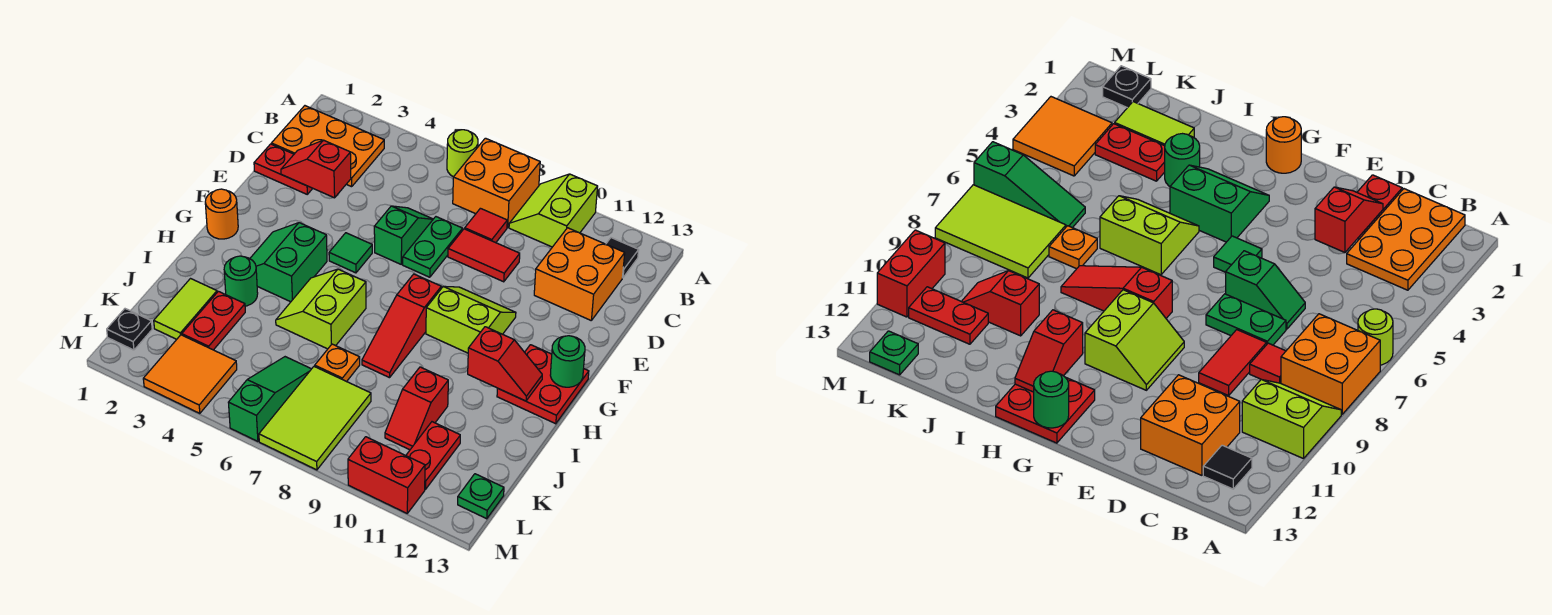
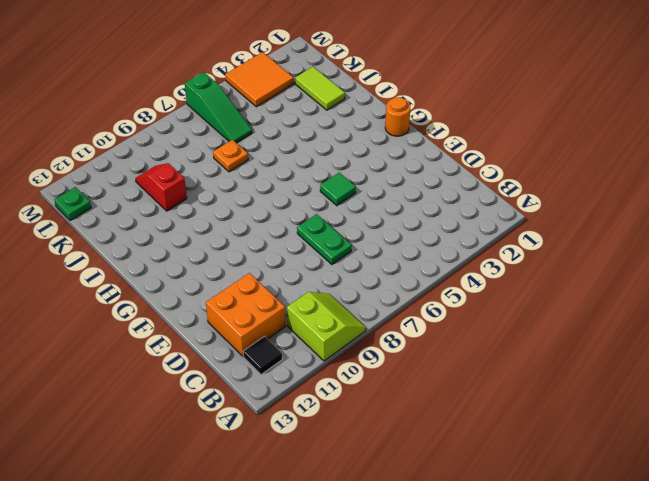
none -> lime 1x1 round brick [447,130,478,177]
none -> orange 2x2 brick [453,138,540,227]
none -> orange 2x3 plate [271,106,384,187]
none -> red 1x1 tile [465,208,507,243]

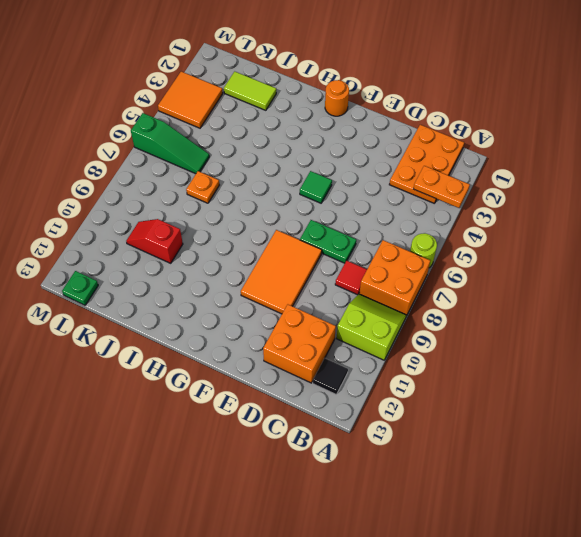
orange 1x2 plate [413,166,470,208] -> none
orange 2x3 tile [241,230,322,314] -> lime 2x2 slope [426,286,516,353]
none -> red 1x2 plate [254,144,313,194]
none -> green 1x2 slope [374,206,433,264]
none -> red 1x2 tile [448,229,520,282]
none -> green 2x2 slope [250,223,327,302]

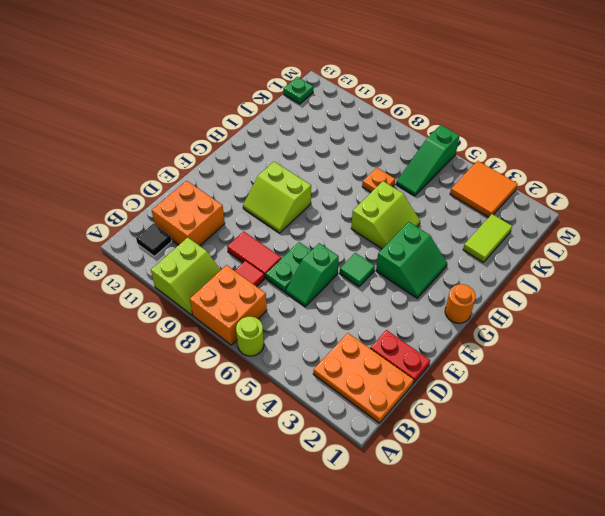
none -> red 1x3 slope [362,274,441,378]
none -> red 2x2 plate [497,345,589,424]
none -> green 1x1 round brick [224,256,258,306]
none -> red 1x2 plate [182,291,245,350]

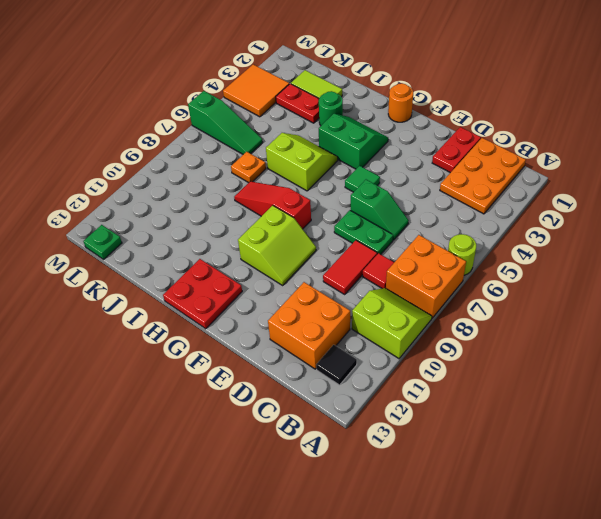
none -> red 1x2 slope [385,367,448,450]
none -> lime 2x3 tile [259,366,371,470]
none -> red 1x2 plate [406,422,460,489]
none -> black 1x1 plate [107,309,152,350]

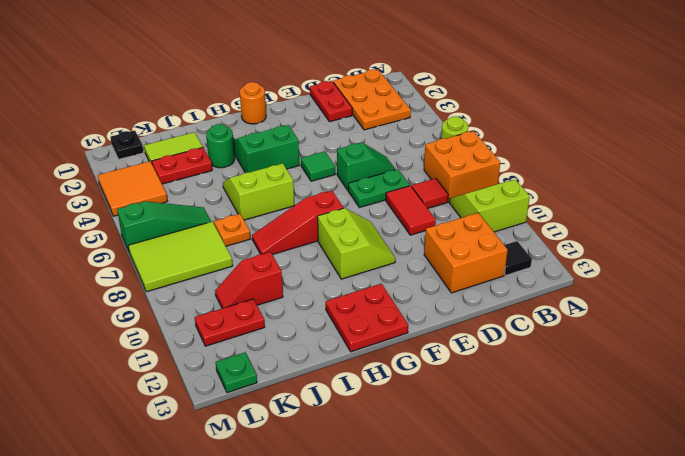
none -> red 1x2 brick [348,437,425,513]
none -> red 1x2 slope [281,140,351,198]
none -> green 1x1 round brick [550,336,585,387]
none -> red 1x2 slope [468,327,542,401]

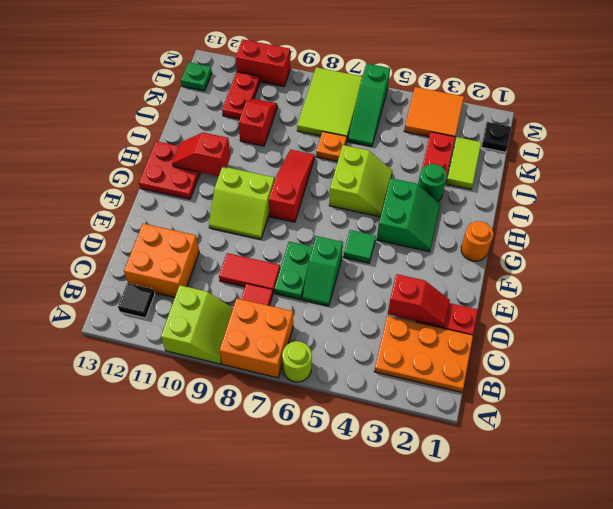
none -> green 1x1 round brick [550,336,585,387]

